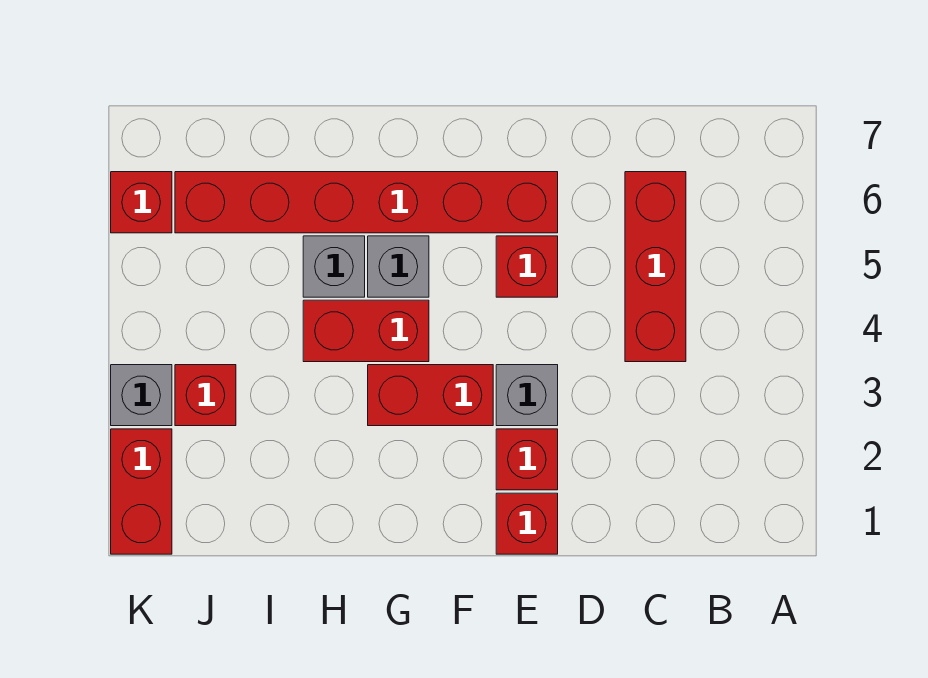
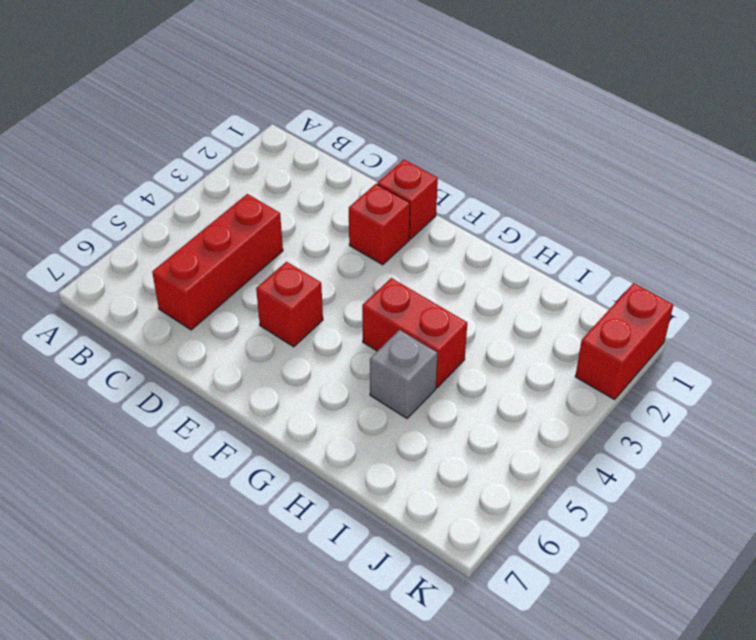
none -> grey 1x1 brick [496,365,558,426]
none -> red 1x6 brick [175,172,558,233]
none -> red 1x2 brick [368,365,493,426]

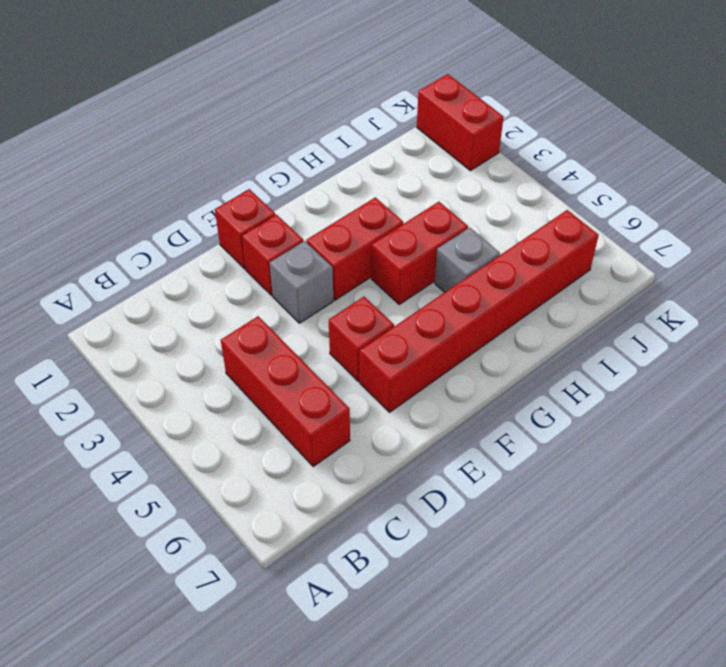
none -> grey 1x1 brick [368,236,429,297]
none -> red 1x1 brick [175,365,236,426]
none -> grey 1x1 brick [111,365,172,426]

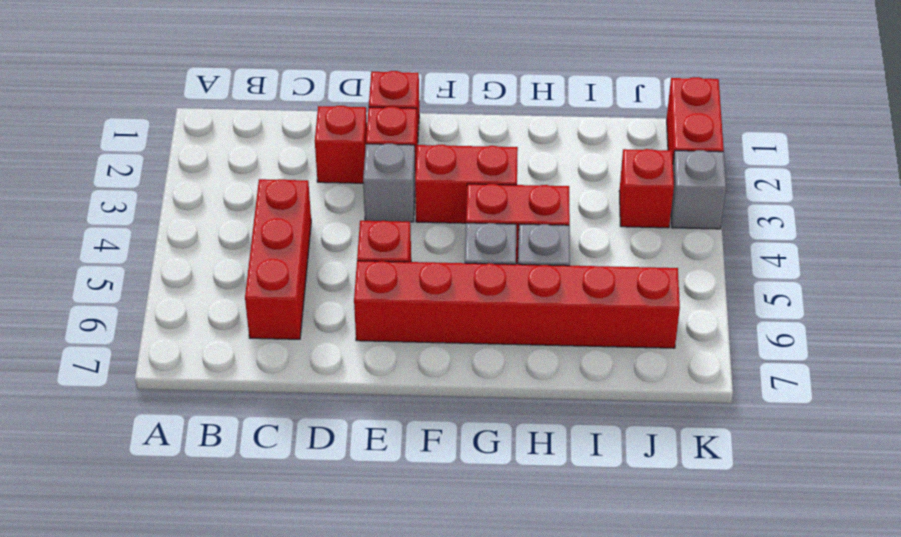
red 1x1 brick [315,106,367,183] -> red 1x1 brick moved to [111,172,172,233]

